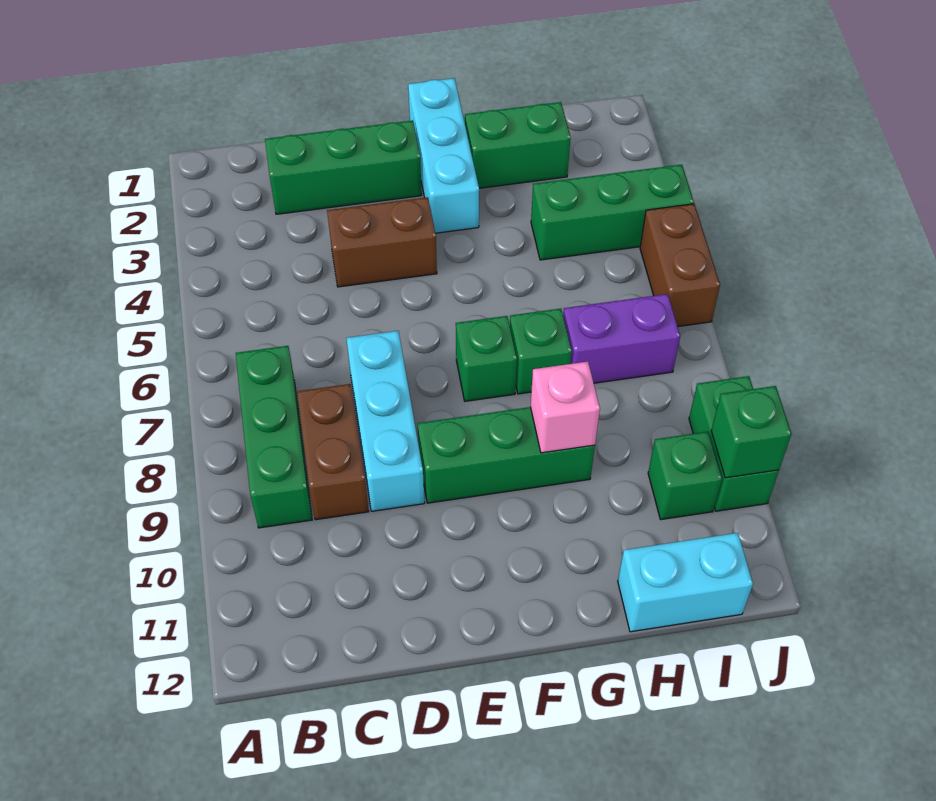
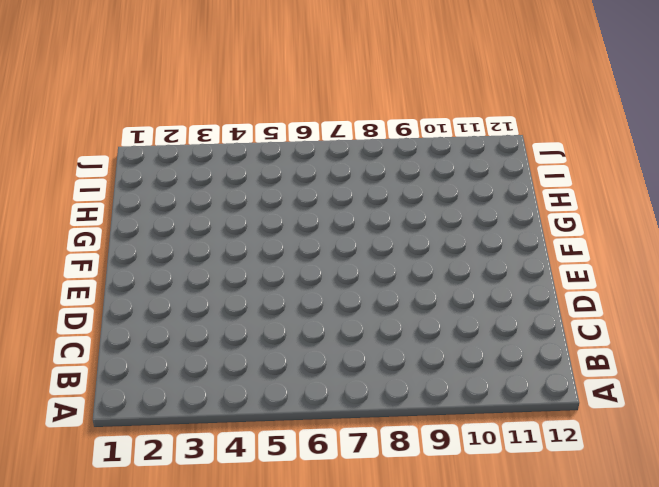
none -> green 1x3 brick [236,346,312,528]
none -> green 1x3 brick [265,121,422,214]
none -> brown 1x2 brick [297,384,369,520]

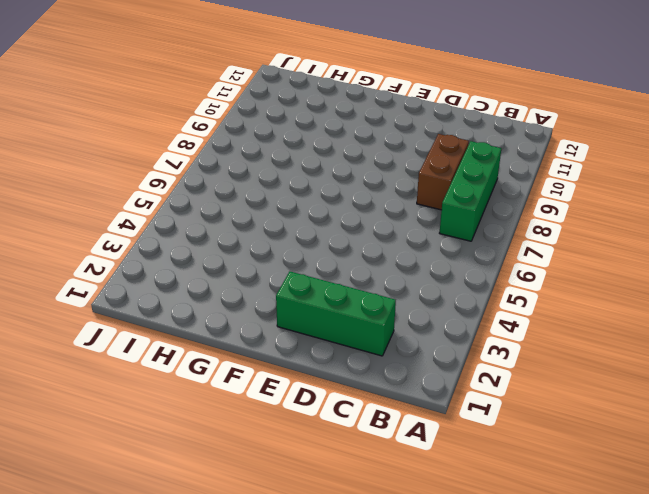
none -> brown 1x2 brick [327,197,437,287]
none -> cyan 1x3 brick [346,331,425,511]
none -> green 1x3 brick [418,407,595,503]

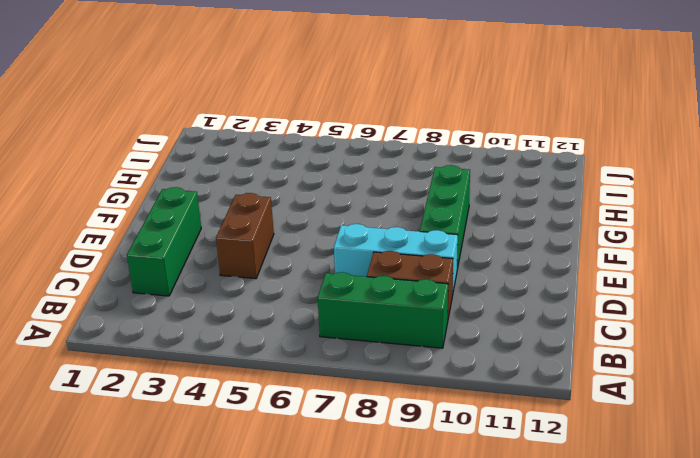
none -> cyan 1x3 brick [408,78,479,233]
none -> green 1x1 brick [456,316,517,401]
none -> green 1x2 brick [465,102,571,188]

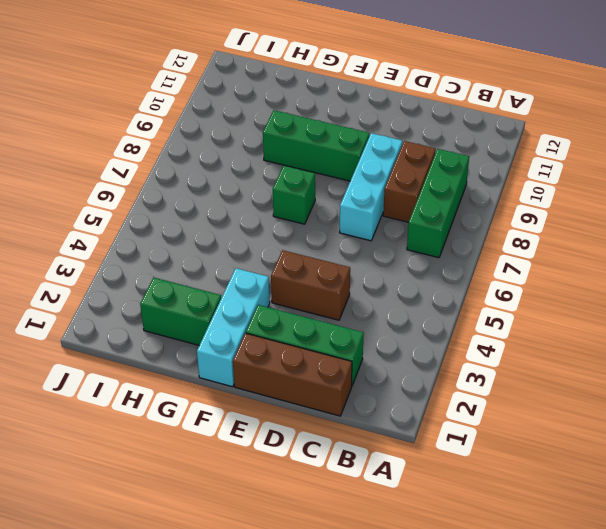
brown 1x3 brick [233,333,352,416] -> none
none -> green 1x1 brick [510,309,572,394]
none -> green 1x3 brick [531,165,694,260]
none -> purple 1x2 brick [563,294,680,383]

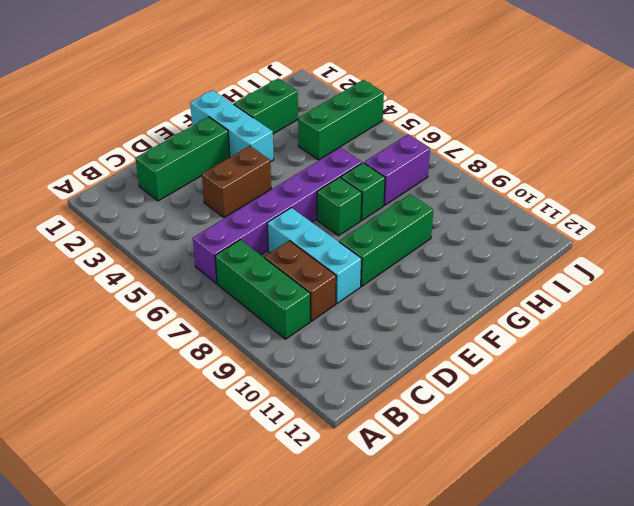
purple 1x6 brick [193,148,362,283] -> none
none -> cyan 1x2 brick [618,533,753,632]
none -> green 1x1 brick [648,432,722,520]
none -> brown 1x2 brick [640,204,720,327]

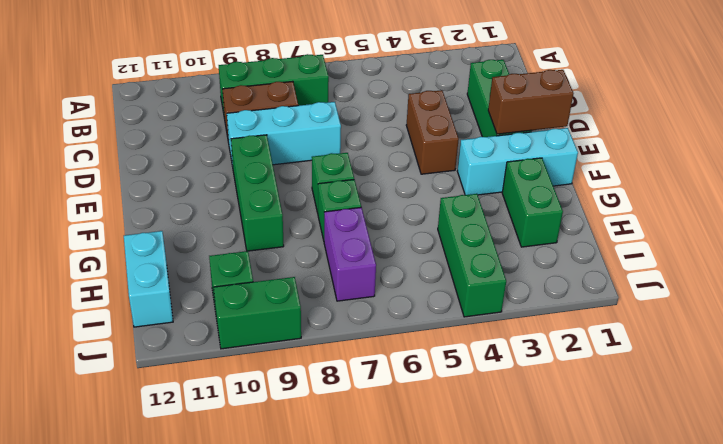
brown 1x2 brick [488,70,573,134] -> brown 1x2 brick moved to [640,204,720,327]
none -> pink 1x1 brick [530,362,600,453]
none -> green 1x1 brick [711,386,792,478]

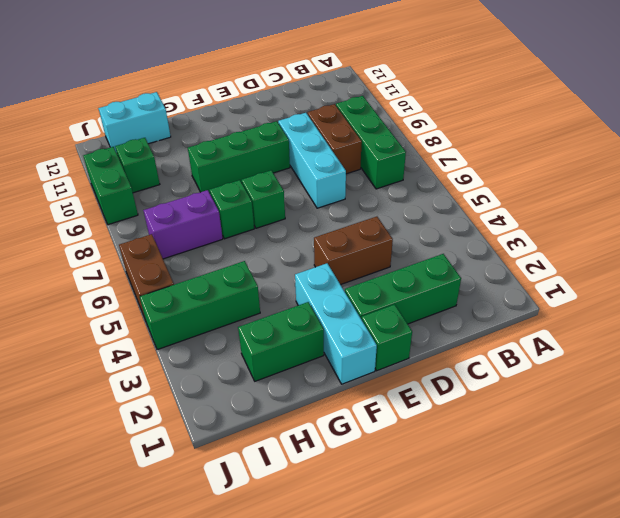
green 1x1 brick [362,304,412,371] -> green 1x1 brick moved to [711,386,792,478]
none -> pink 1x1 brick [530,362,600,453]

